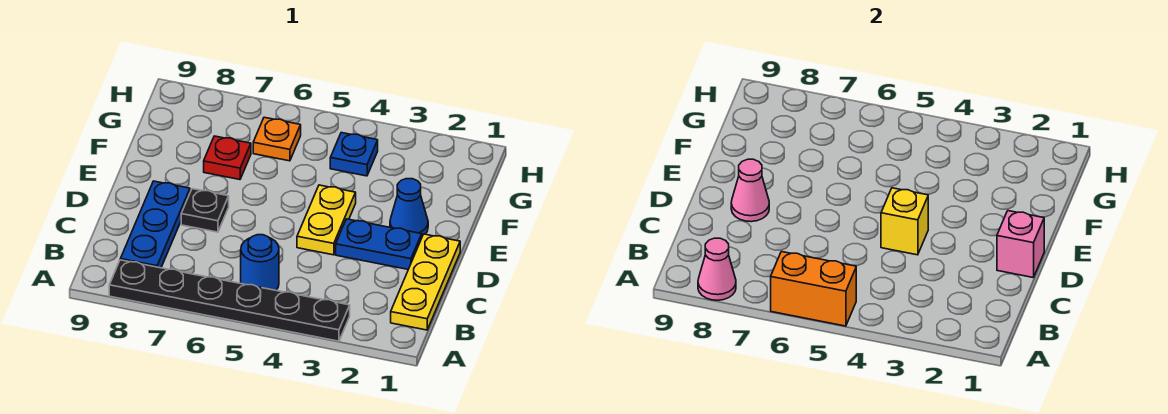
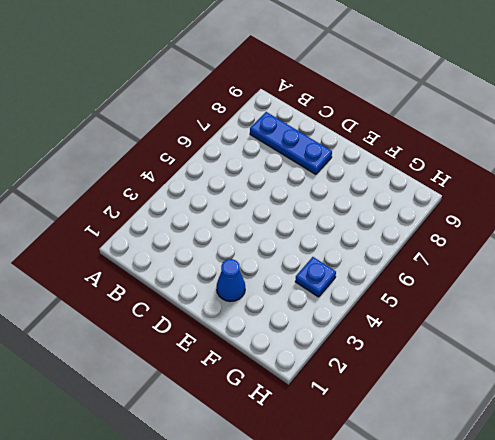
none -> black 1x6 plate [109,260,350,341]
none -> yellow 1x3 plate [391,234,460,330]
none -> blue 1x1 round brick [241,235,279,290]

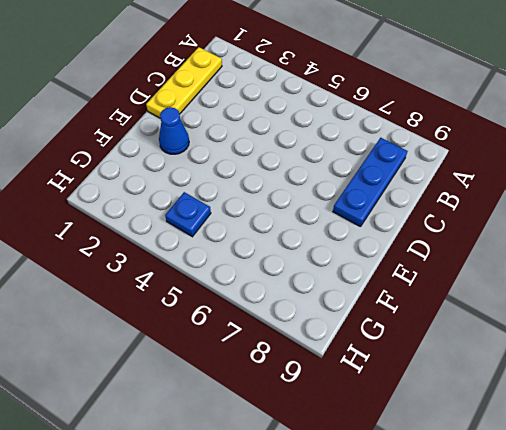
none -> black 1x6 plate [109,260,350,341]
none -> blue 1x1 round brick [241,235,279,290]
none -> blue 1x2 plate [336,219,422,269]

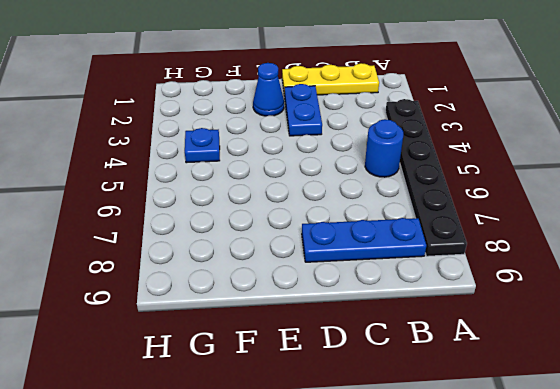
none -> yellow 1x2 plate [297,185,356,255]
none -> black 1x1 plate [181,189,229,232]
none -> red 1x1 plate [204,136,251,180]

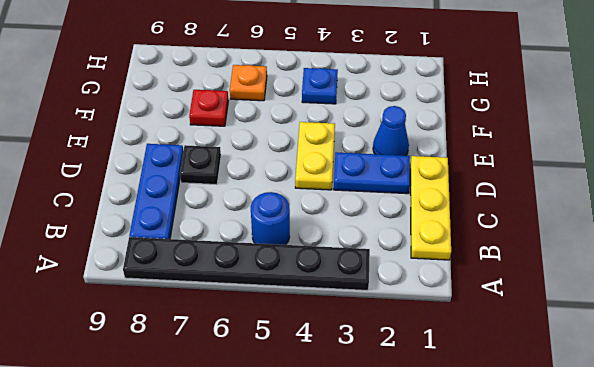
none -> orange 1x2 brick [771,252,856,326]
none -> pink 1x1 cone [698,238,736,300]
none -> pink 1x1 brick [997,211,1044,278]

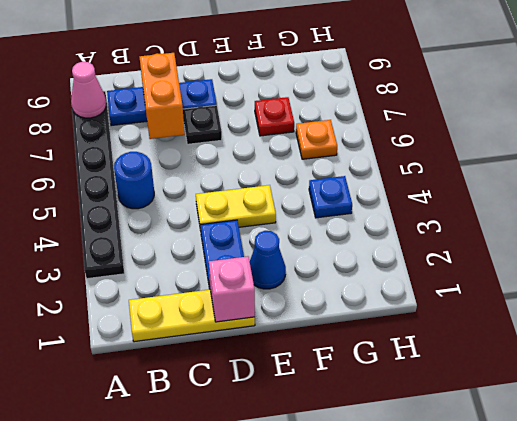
orange 1x2 brick [140,53,185,139] -> orange 1x2 brick moved to [771,252,856,326]
none -> yellow 1x1 brick [881,188,928,255]
none -> pink 1x1 cone [731,159,769,222]

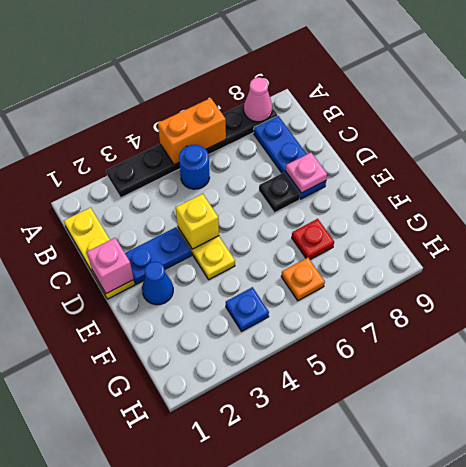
pink 1x1 plate [286,153,327,193] -> pink 1x1 cone [731,159,769,222]

